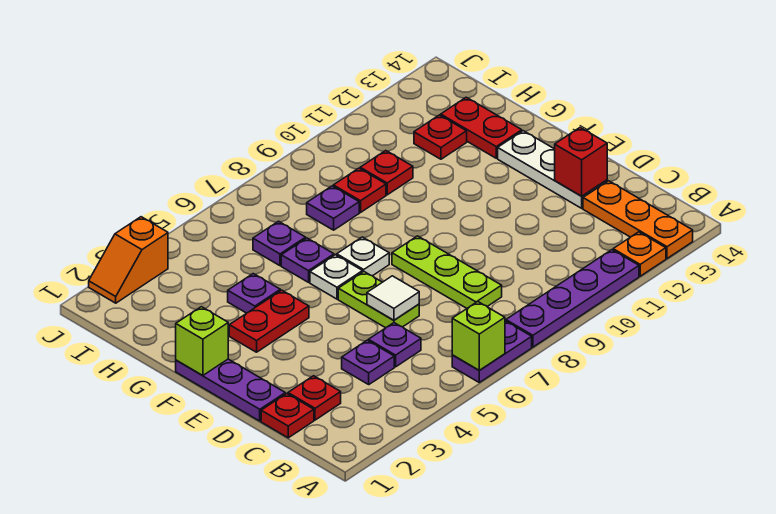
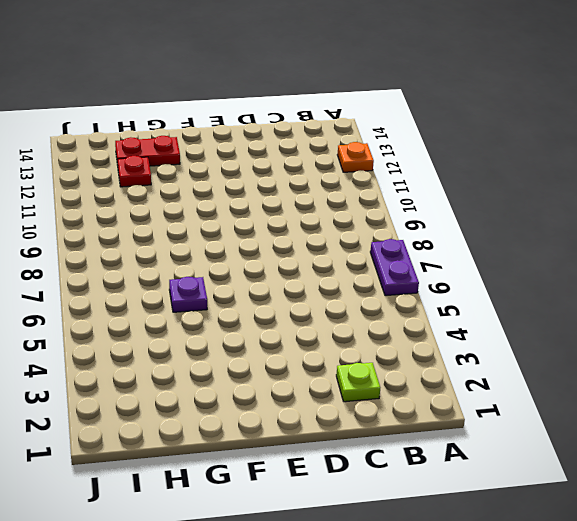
lime 1x1 plate [336,363,380,402] -> red 1x1 plate [288,376,341,420]
none -> purple 1x4 plate [506,250,639,347]
none -> orange 1x3 plate [583,181,693,258]
none -> red 1x1 plate [261,394,314,438]

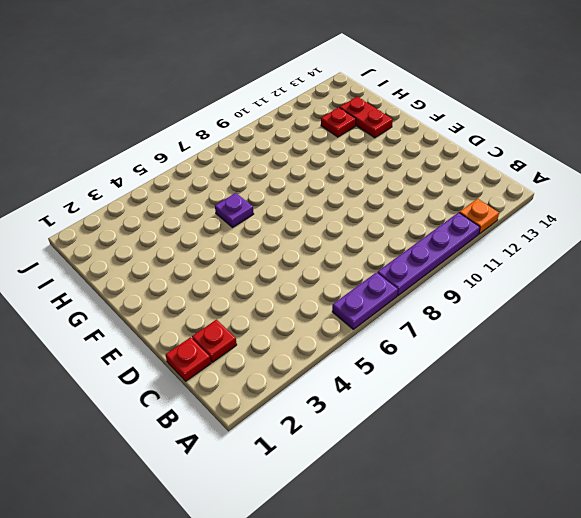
none -> orange 1x3 plate [583,181,693,258]
none -> purple 1x1 plate [342,340,394,384]
none -> purple 1x1 plate [368,323,421,367]

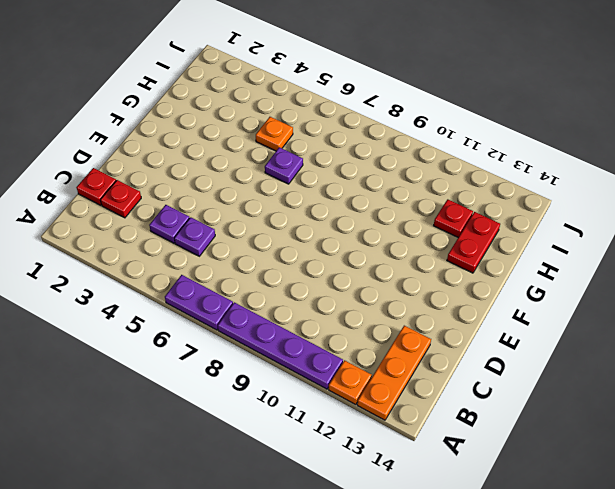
orange 1x1 plate [256,117,293,151] -> none
none -> lime 1x3 plate [392,236,502,308]
none -> purple 1x3 plate [176,359,285,421]
none -> lime 1x2 plate [338,272,419,328]

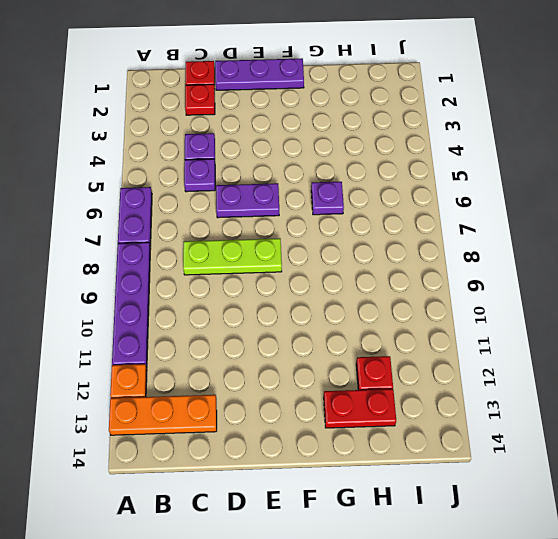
purple 1x2 plate [216,183,279,218] -> lime 1x2 plate [338,272,419,328]
none -> white 1x3 plate [498,131,607,208]
none -> red 1x2 plate [229,290,309,352]
none -> white 1x1 plate [310,255,363,299]

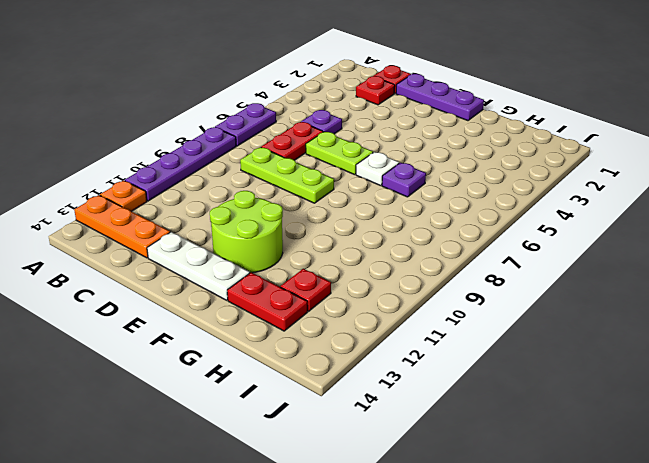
red 1x2 plate [261,122,323,160] -> red 1x2 plate moved to [229,290,309,352]
lime 2x2 round brick [210,191,283,273] -> none
none -> purple 1x1 plate [342,340,394,384]
none -> white 1x1 plate [337,237,389,276]
none -> purple 1x1 plate [228,274,280,313]

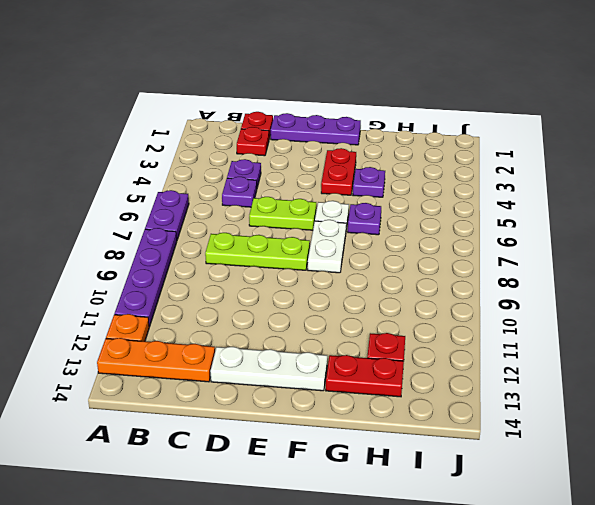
white 1x2 plate [308,220,346,273] -> white 1x1 plate [337,237,389,276]
none -> purple 1x1 plate [253,221,306,266]
none -> purple 1x1 plate [307,186,359,230]
none -> red 1x1 plate [333,168,386,213]

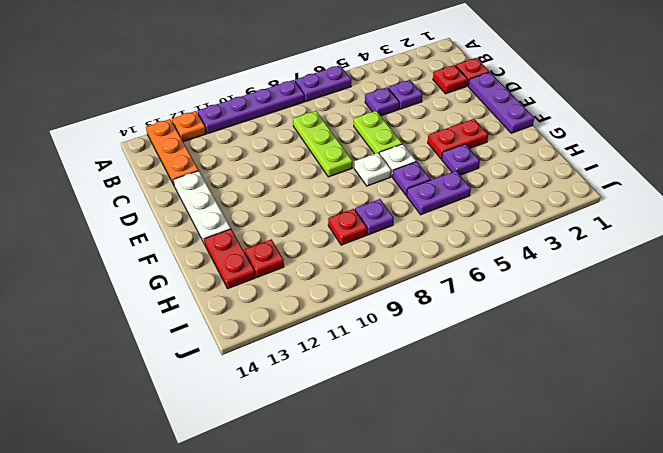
purple 1x2 plate [407,171,471,215] -> purple 1x1 plate [253,221,306,266]
none -> red 1x1 plate [360,151,413,195]
none -> orange 1x2 slope [89,217,168,303]
none -> lime 1x1 brick [452,302,505,370]

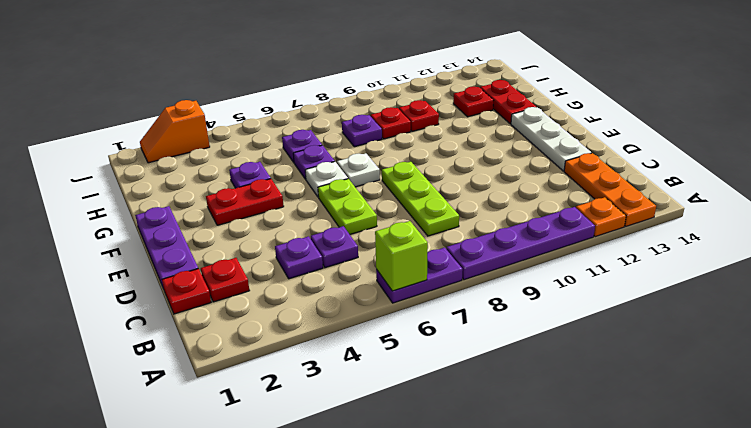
none -> white 1x1 tile [367,276,419,320]
none -> red 1x1 brick [555,127,607,196]
none -> lime 1x1 brick [176,307,228,376]

